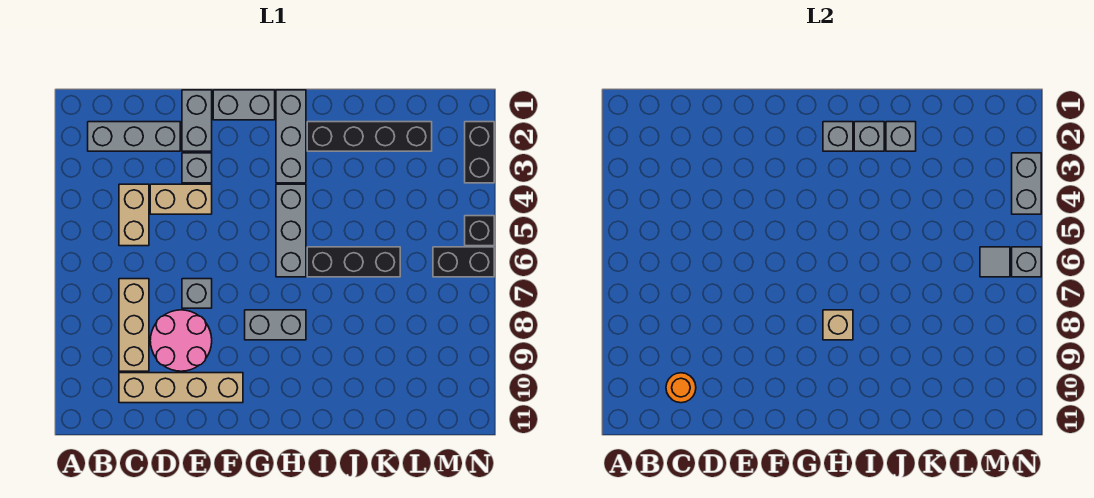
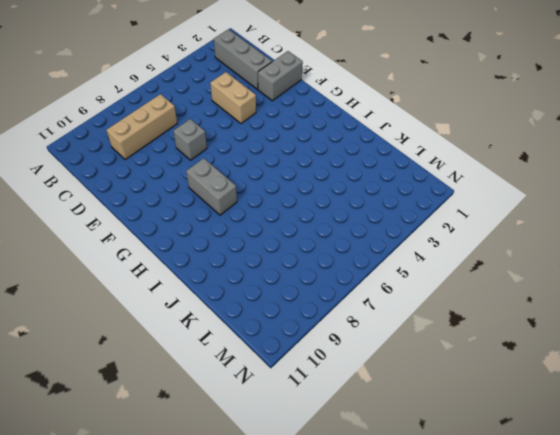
none -> tan 1x2 brick [119,184,149,246]
none -> tan 1x4 brick [119,373,243,403]
none -> pink 2x2 round brick [150,310,212,371]

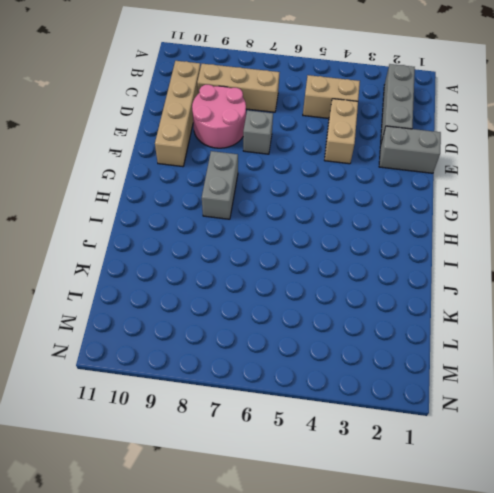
none -> grey 1x1 brick [182,153,212,183]
none -> grey 1x2 brick [213,90,275,120]
none -> grey 1x3 brick [276,90,306,183]

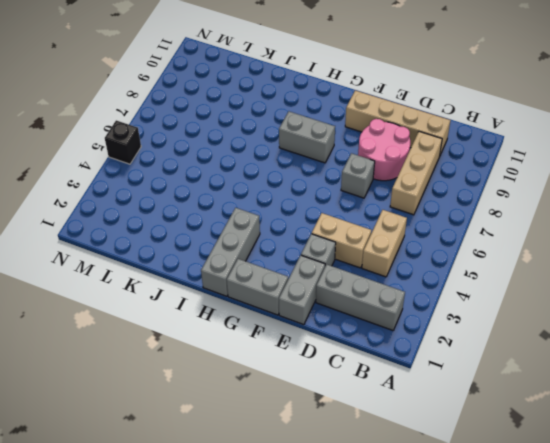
none -> grey 1x3 brick [276,184,306,277]
none -> black 1x4 brick [307,122,432,151]
none -> black 1x3 brick [307,247,400,277]

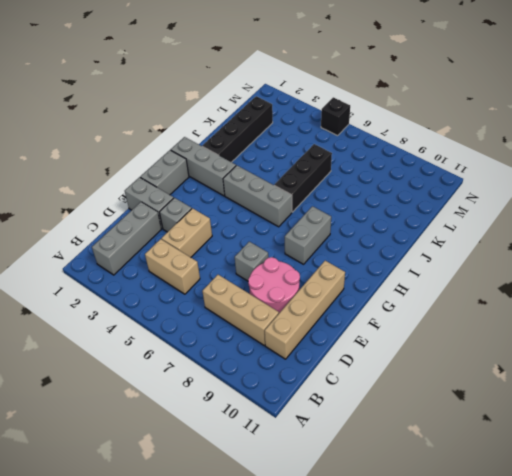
none -> black 1x2 brick [433,247,494,277]
none -> black 1x2 brick [465,122,494,183]
none -> orange 1x1 round brick [666,373,696,403]

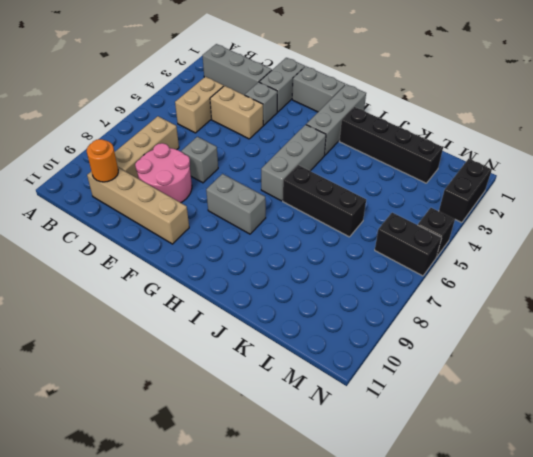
none -> grey 1x1 brick [823,122,853,151]
none -> tan 1x1 brick [823,310,853,340]
none -> grey 1x1 brick [854,122,884,151]

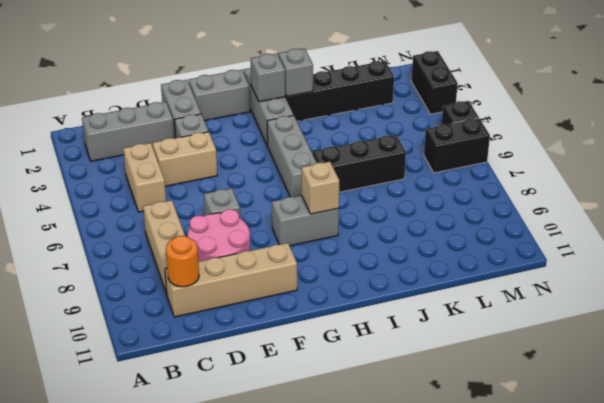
none -> grey 1x1 brick [886,122,916,151]
none -> grey 1x1 tile [980,247,1010,277]
none -> grey 1x2 brick [1012,153,1041,214]

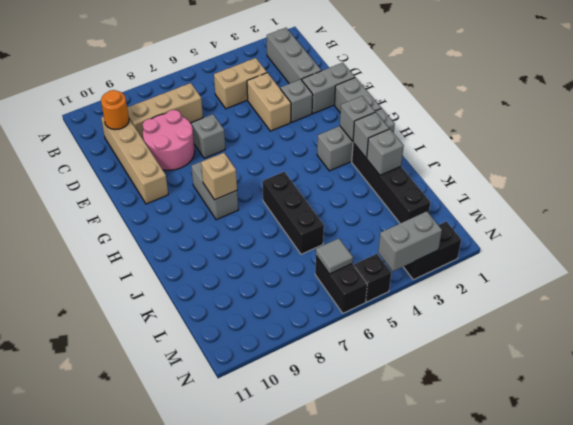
none -> grey 1x3 brick [276,184,306,277]
none -> grey 1x1 brick [1012,247,1041,277]

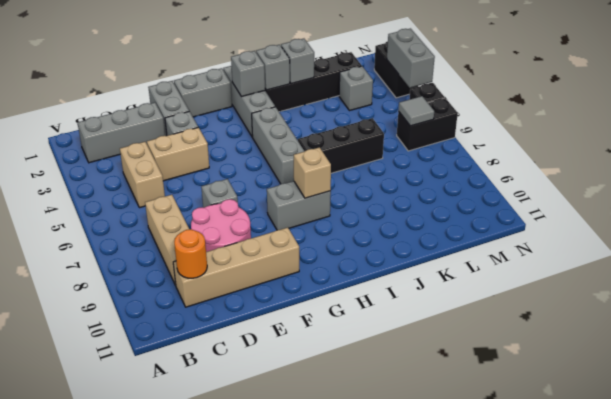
grey 1x1 brick [339,66,373,111] -> grey 1x1 brick moved to [1012,247,1041,277]

